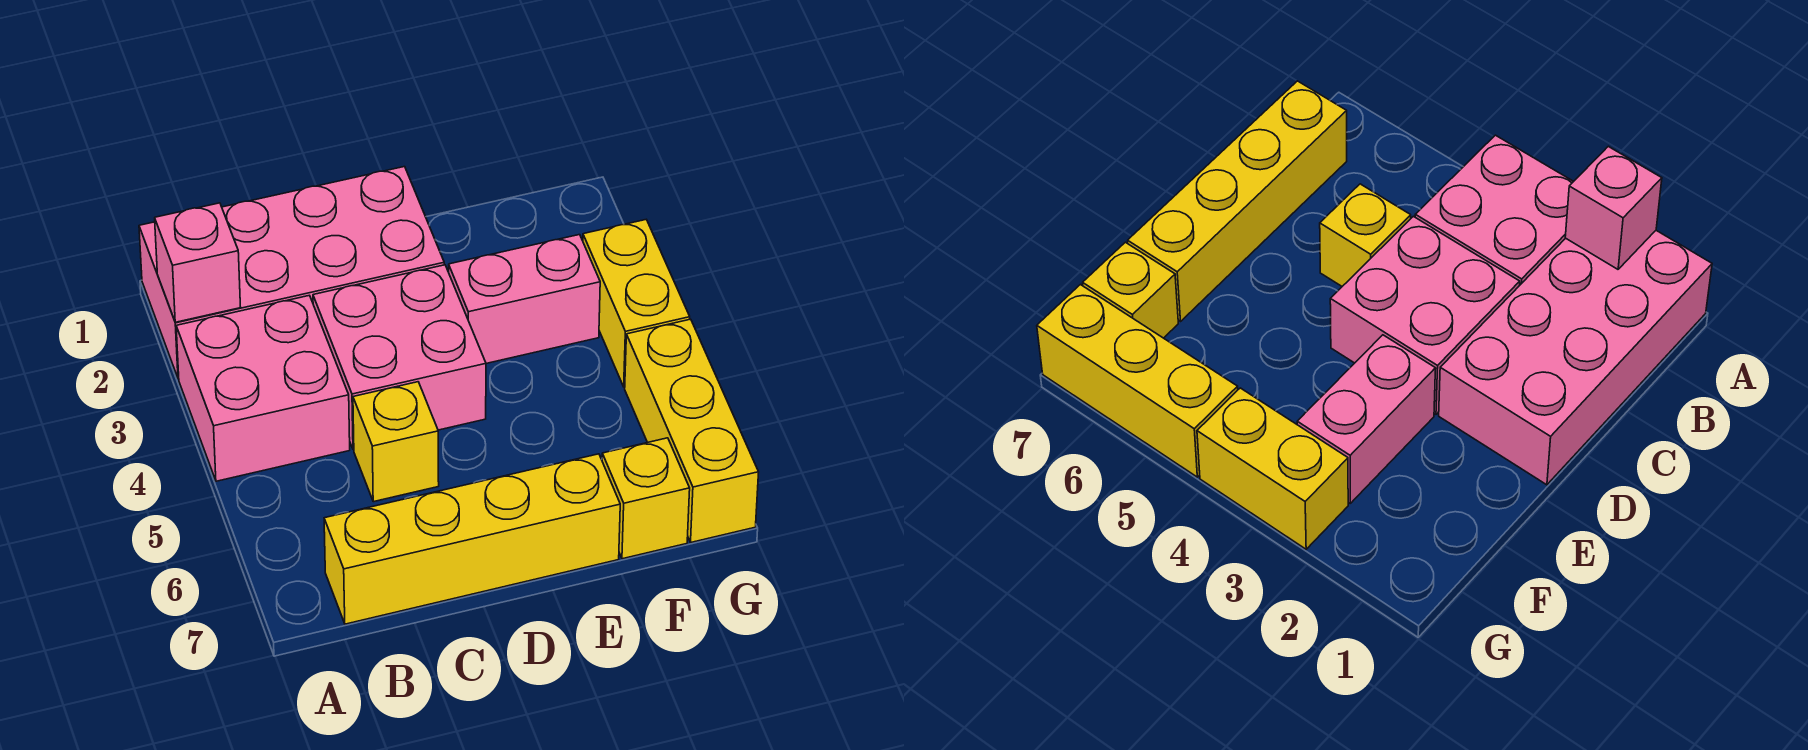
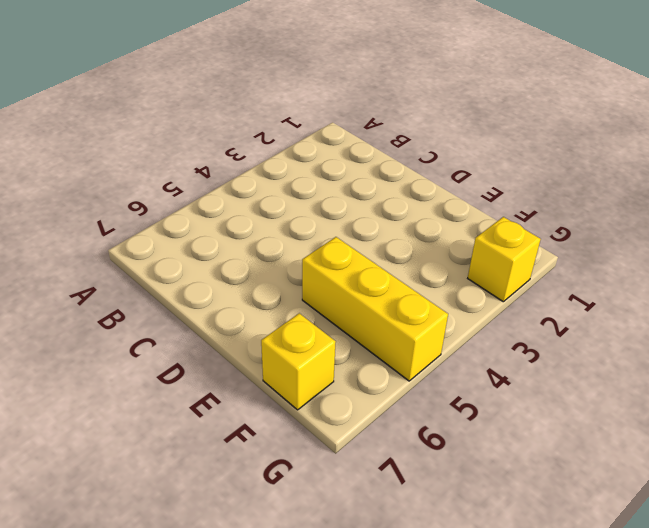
yellow 1x3 brick [302,237,448,381] -> yellow 1x3 brick turned to [625,319,759,542]
yellow 1x1 brick [468,217,541,302] -> yellow 1x1 brick moved to [353,382,439,502]
none -> pink 2x4 brick [139,167,444,379]
none -> pink 2x2 brick [176,295,350,481]

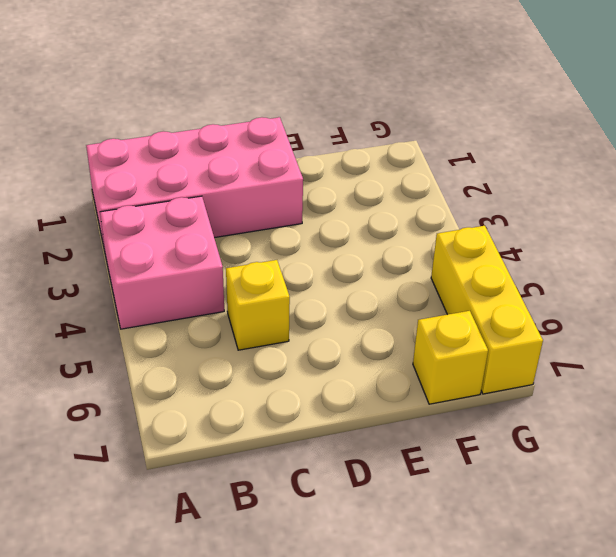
none -> yellow 1x4 brick [324,454,620,624]
none -> pink 2x2 brick [313,265,486,450]

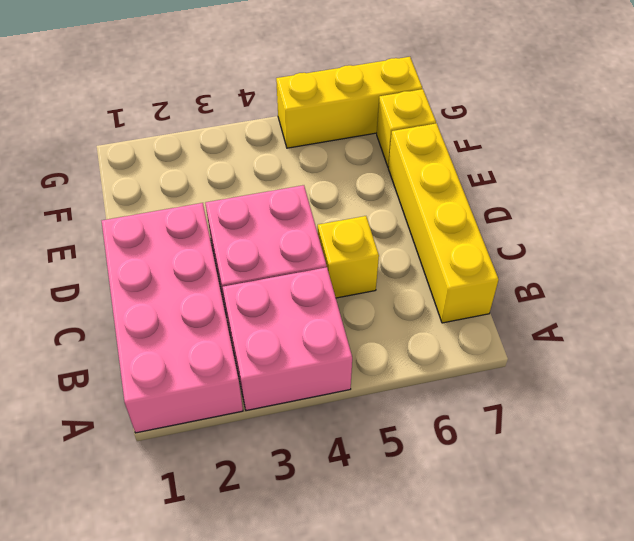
none -> pink 1x2 brick [449,235,600,363]
none -> yellow 1x2 brick [583,220,690,387]

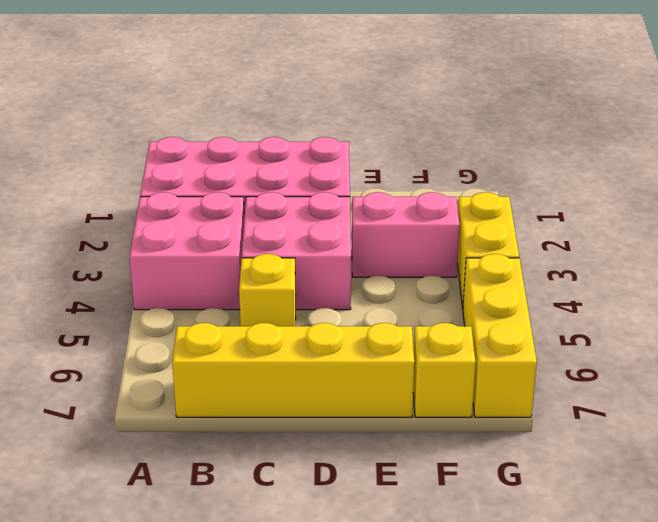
none -> pink 1x1 brick [155,203,240,322]

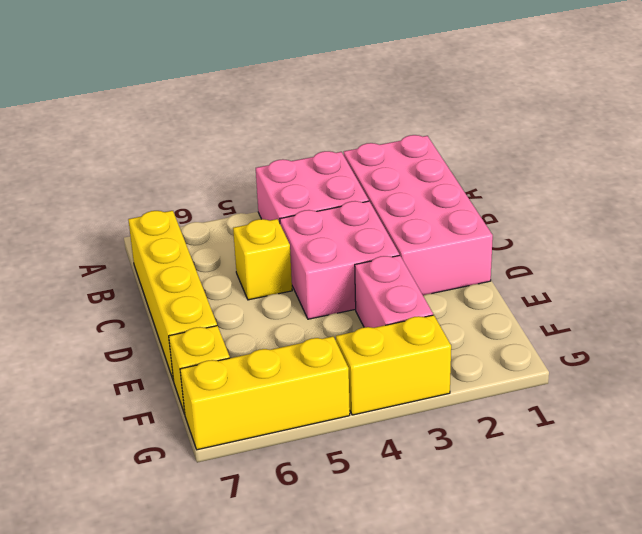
none -> pink 1x1 brick [155,203,240,322]

